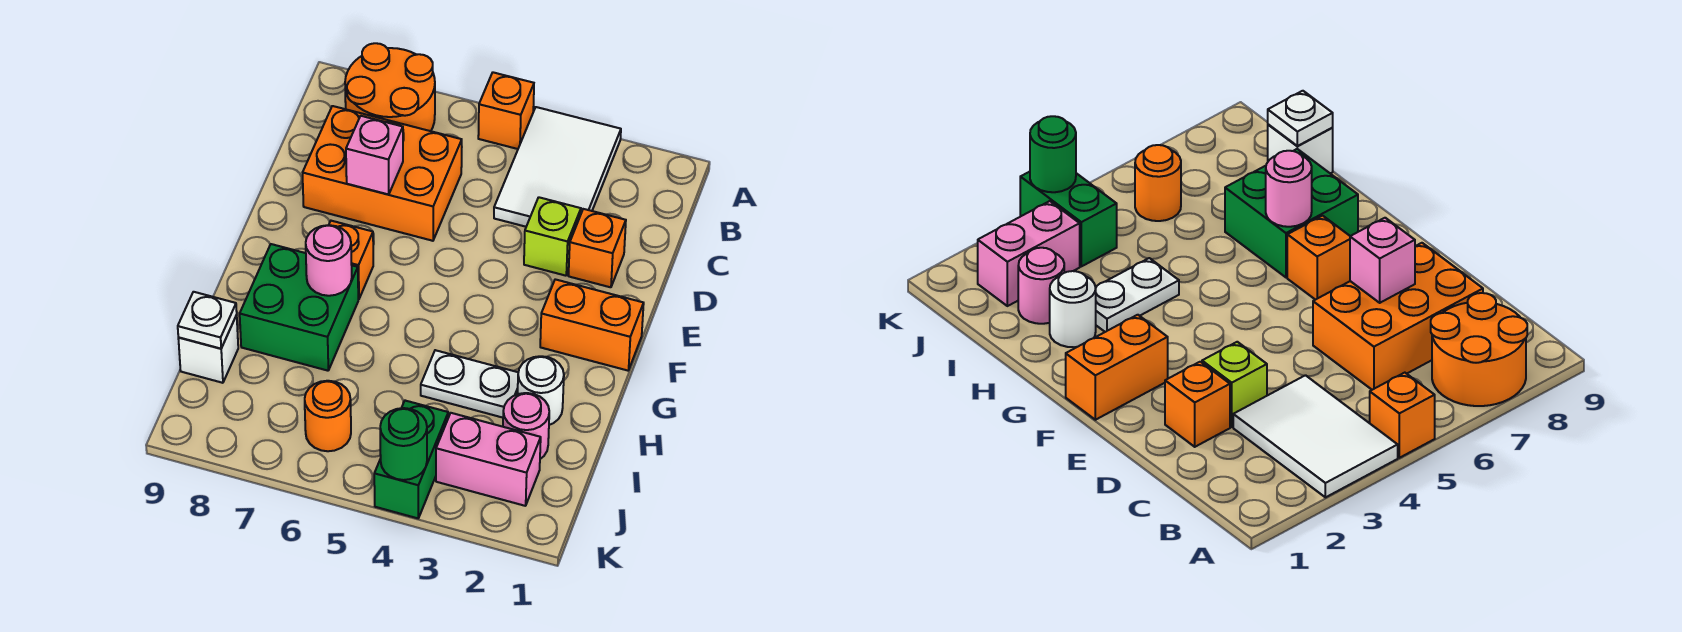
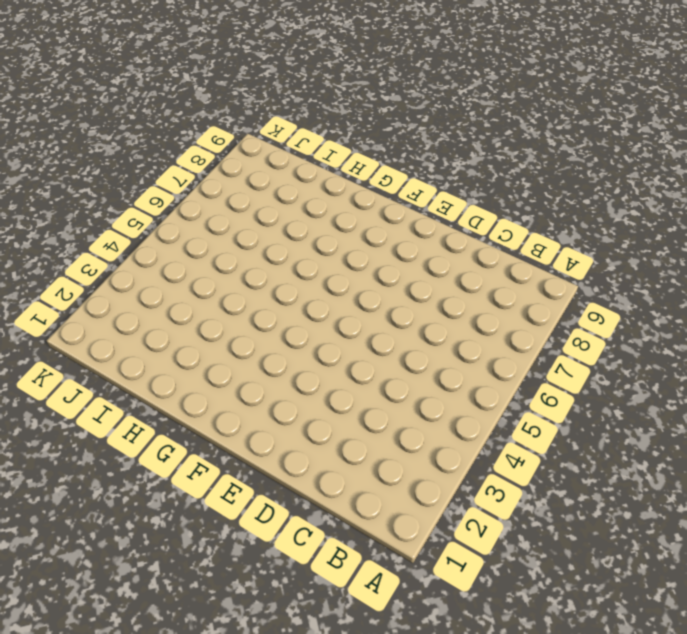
none -> white 2x3 tile [494,107,621,227]
none -> orange 1x1 brick [478,72,534,149]
none -> orange 2x2 round brick [345,43,435,131]

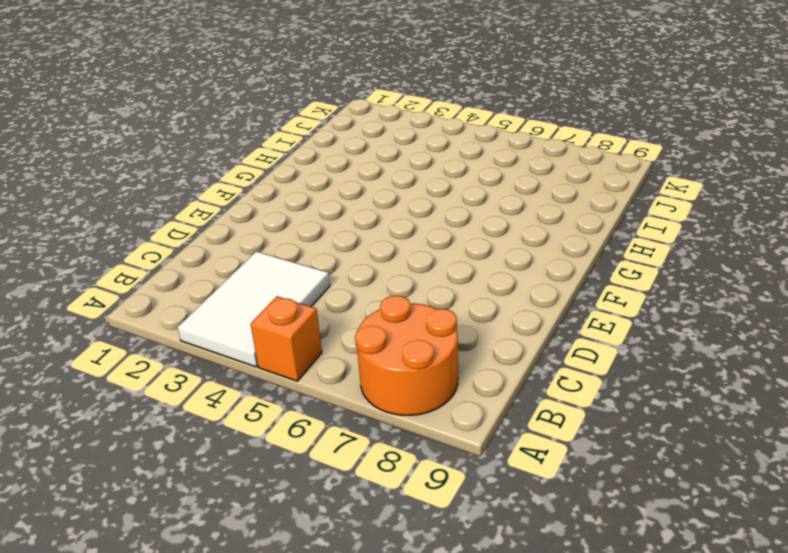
none -> orange 2x3 brick [303,106,462,241]
none -> orange 1x1 brick [569,209,626,287]
none -> lime 1x1 brick [524,197,581,276]

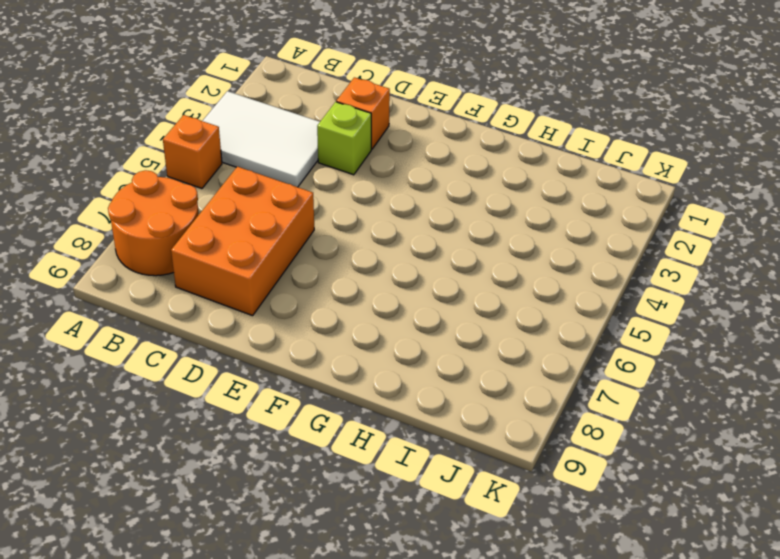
none -> orange 1x2 brick [540,279,644,371]
none -> orange 1x1 brick [329,221,373,299]
none -> green 2x2 brick [240,244,358,371]

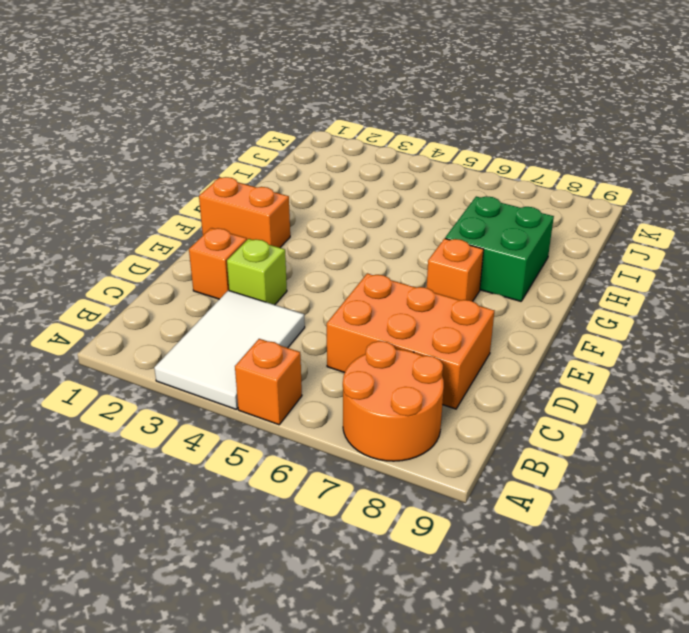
none -> white 1x1 round brick [518,356,564,425]
none -> white 1x2 plate [421,350,518,418]
none -> pink 1x1 round brick [503,393,549,459]

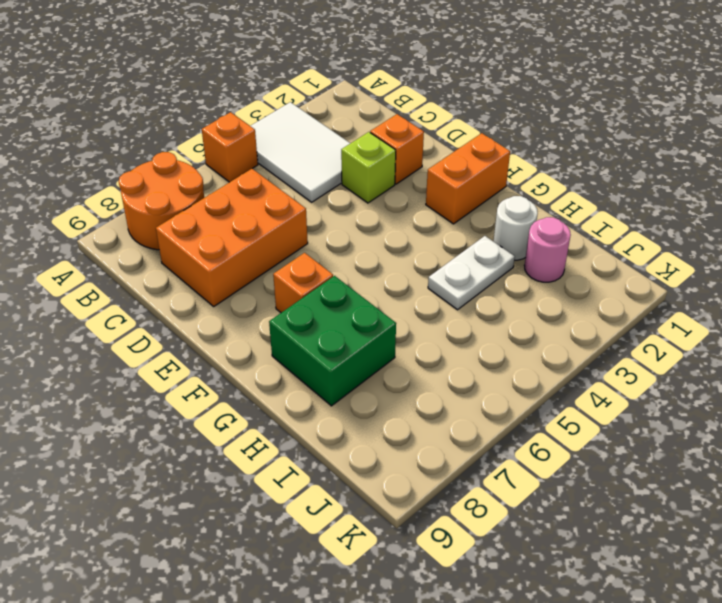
none -> white 1x1 brick [178,315,238,383]
none -> pink 1x2 brick [436,413,541,506]
none -> green 1x2 brick [374,401,448,518]

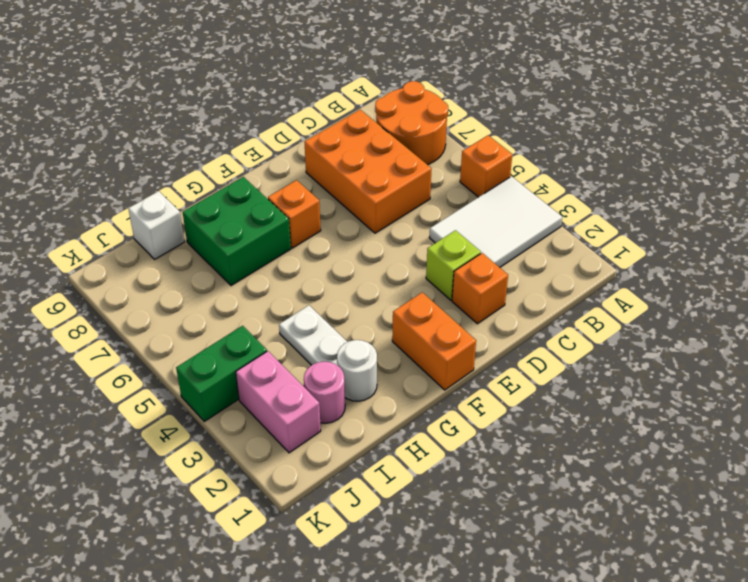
none -> orange 1x1 round brick [305,381,351,451]
none -> pink 1x1 brick [346,116,403,195]
none -> pink 1x1 round brick [306,225,352,296]

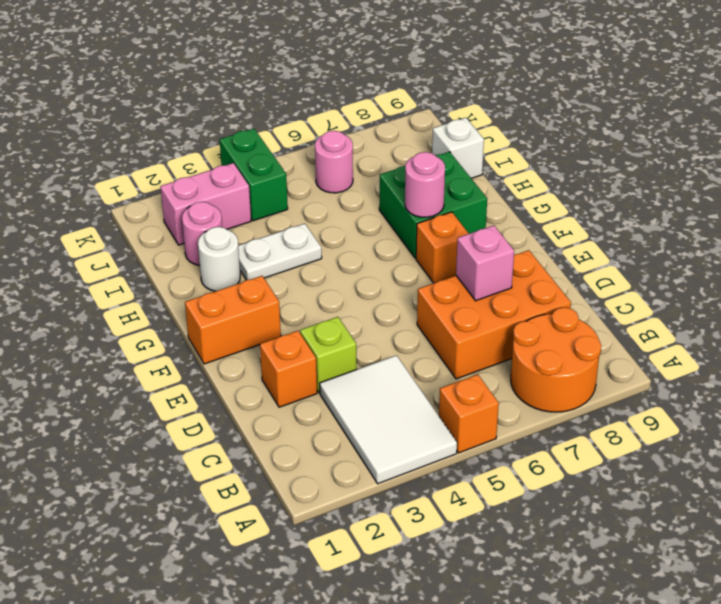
pink 1x1 round brick [315,131,353,193] -> orange 1x1 round brick [305,381,351,451]
none -> white 1x1 plate [178,292,237,349]
none -> green 1x1 round brick [380,408,427,480]

